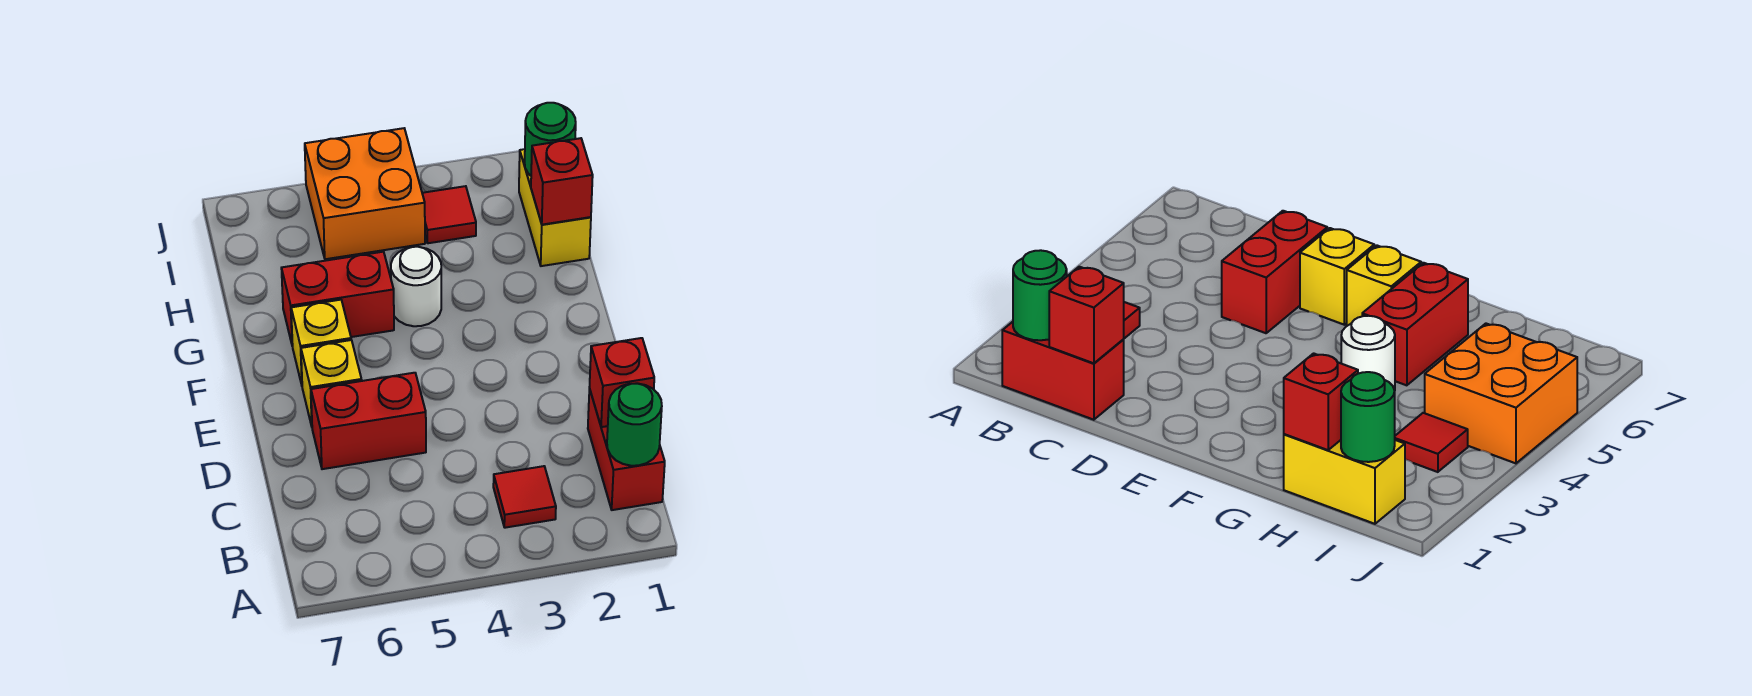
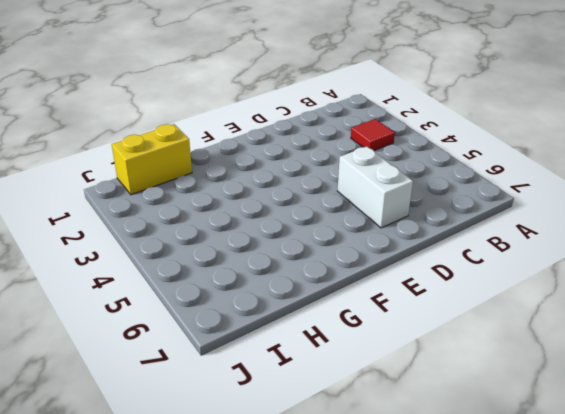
white 1x2 brick [338,146,413,228] -> red 1x2 brick [311,373,426,469]
none -> red 1x2 brick [588,388,665,510]
none -> yellow 1x1 brick [301,340,362,426]
none -> yellow 1x1 brick [291,300,351,385]

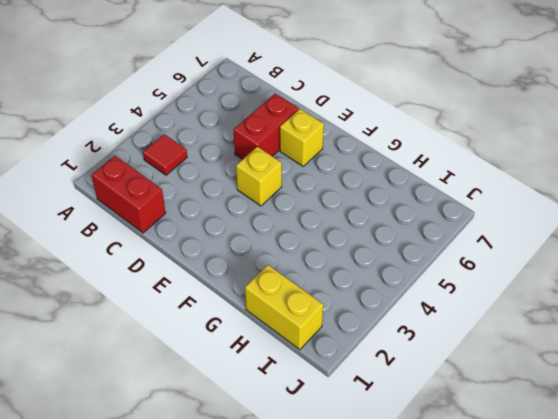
yellow 1x1 brick [236,147,282,206] -> yellow 1x1 brick moved to [291,300,351,385]
none -> white 1x1 round brick [391,247,441,326]
none -> red 1x2 brick [281,252,394,346]
none -> red 1x1 tile [422,186,476,243]

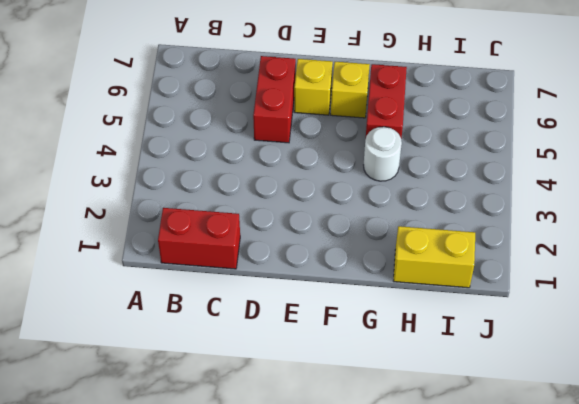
none -> red 1x1 tile [493,466,556,528]
none -> red 1x1 tile [422,186,476,243]
none -> orange 2x2 brick [305,128,425,259]

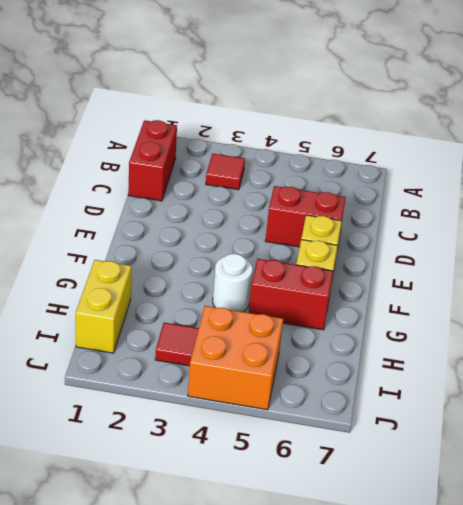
none -> green 1x1 round brick [607,383,662,466]
none -> red 1x1 brick [589,338,654,427]
none -> red 1x1 brick [531,138,593,225]

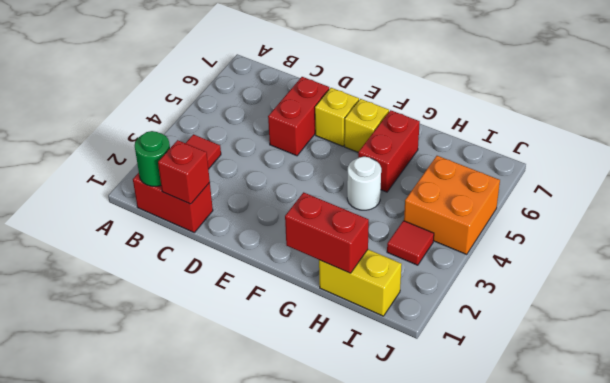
red 1x2 brick [285,192,369,273] -> red 1x1 brick [531,138,593,225]
none -> green 1x1 round brick [525,103,576,176]

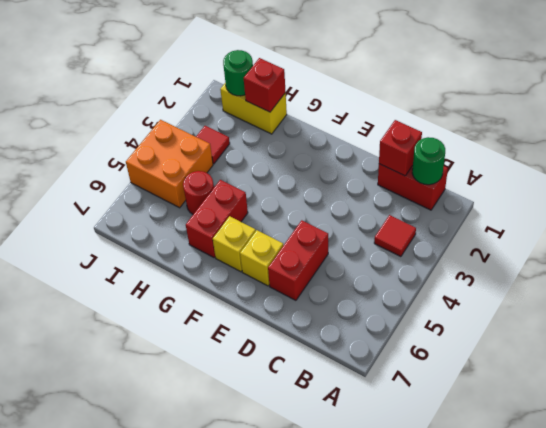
red 1x1 round brick [183,171,214,214] -> none
none -> white 1x1 round brick [391,247,441,326]

